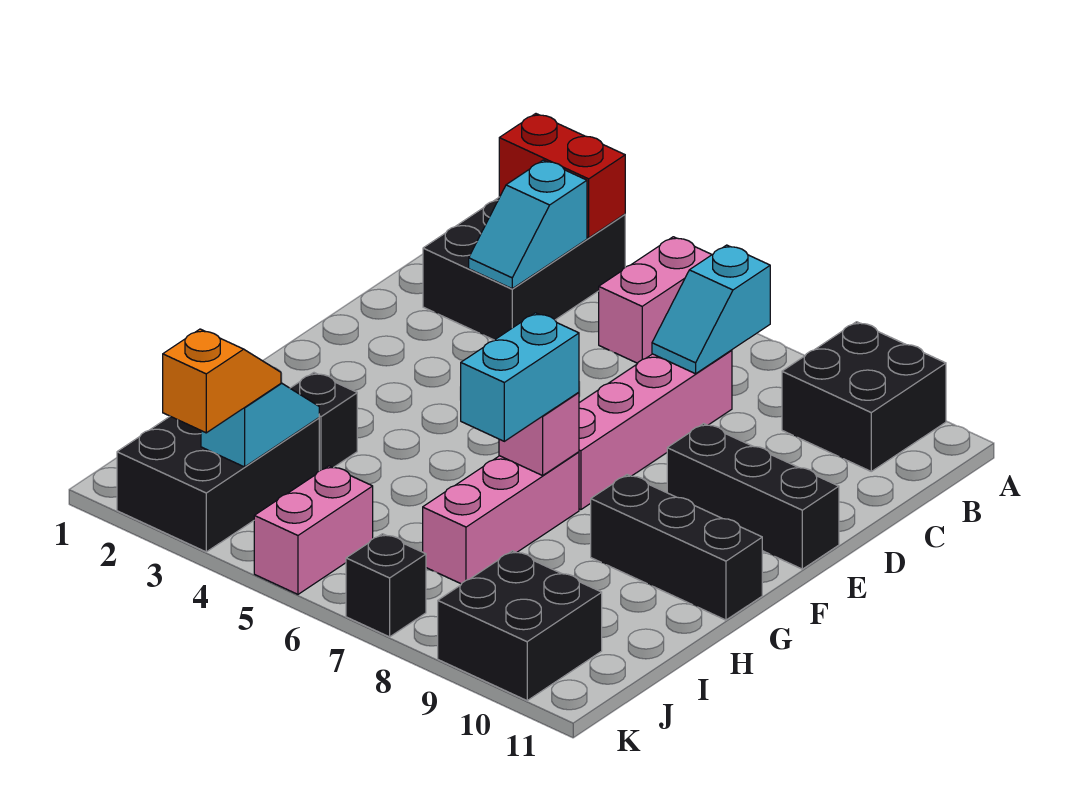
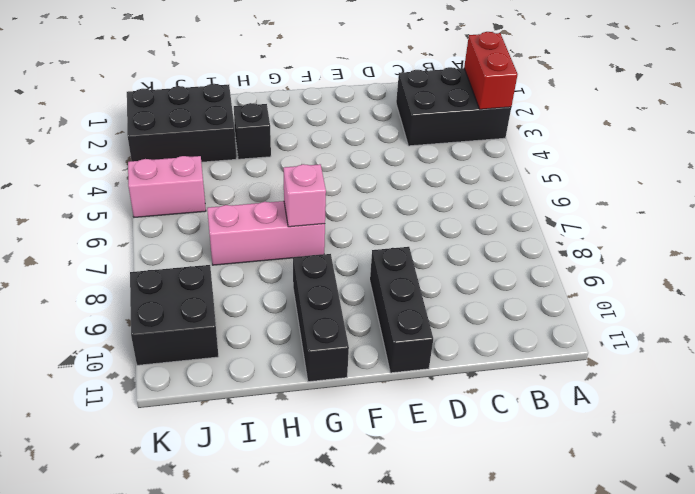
none -> pink 1x2 brick [599,237,712,363]
none -> black 2x2 brick [782,322,946,471]
none -> pink 1x4 brick [579,350,732,510]

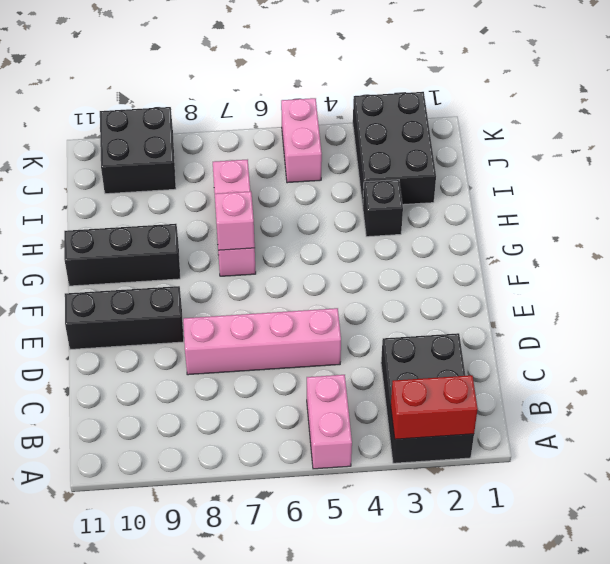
pink 1x4 brick [183,308,341,375] -> pink 1x4 brick turned to [579,350,732,510]
none -> black 2x2 brick [782,322,946,471]
none -> black 1x1 brick [346,534,426,637]
none -> cyan 1x2 slope [469,160,587,289]

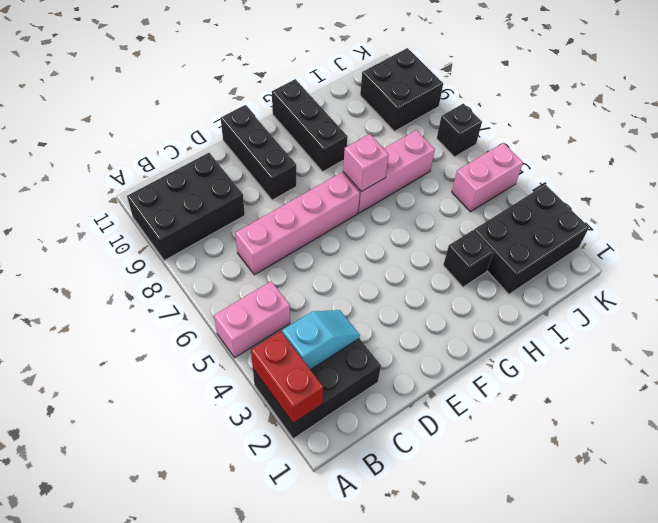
black 2x3 brick [127,153,245,261] -> black 2x2 brick [782,322,946,471]
none -> cyan 1x2 slope [652,245,770,374]
none -> cyan 1x2 slope [201,383,319,467]
none -> cyan 1x2 brick [460,313,579,441]

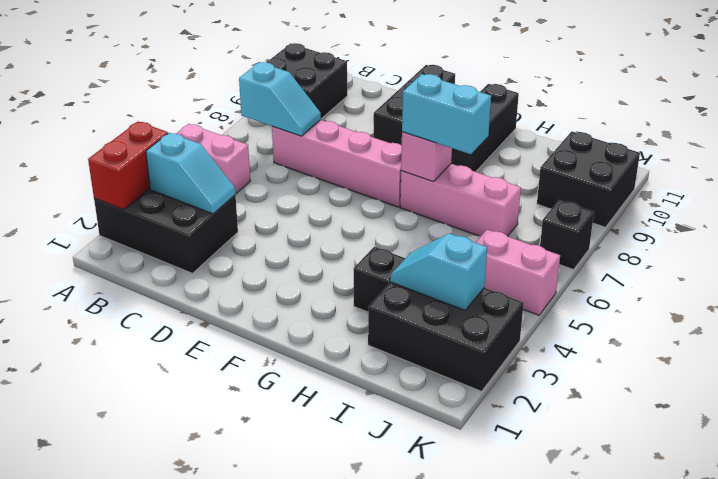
none -> orange 1x2 slope [163,329,281,433]

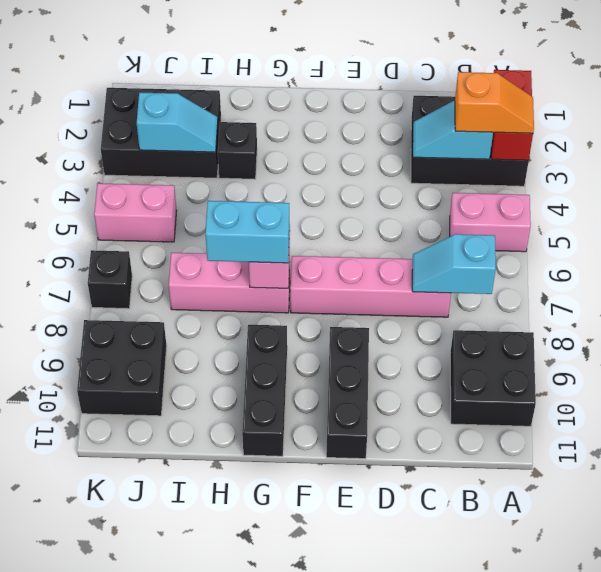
orange 1x2 slope [455,72,534,133] -> orange 1x2 slope moved to [163,329,281,433]

